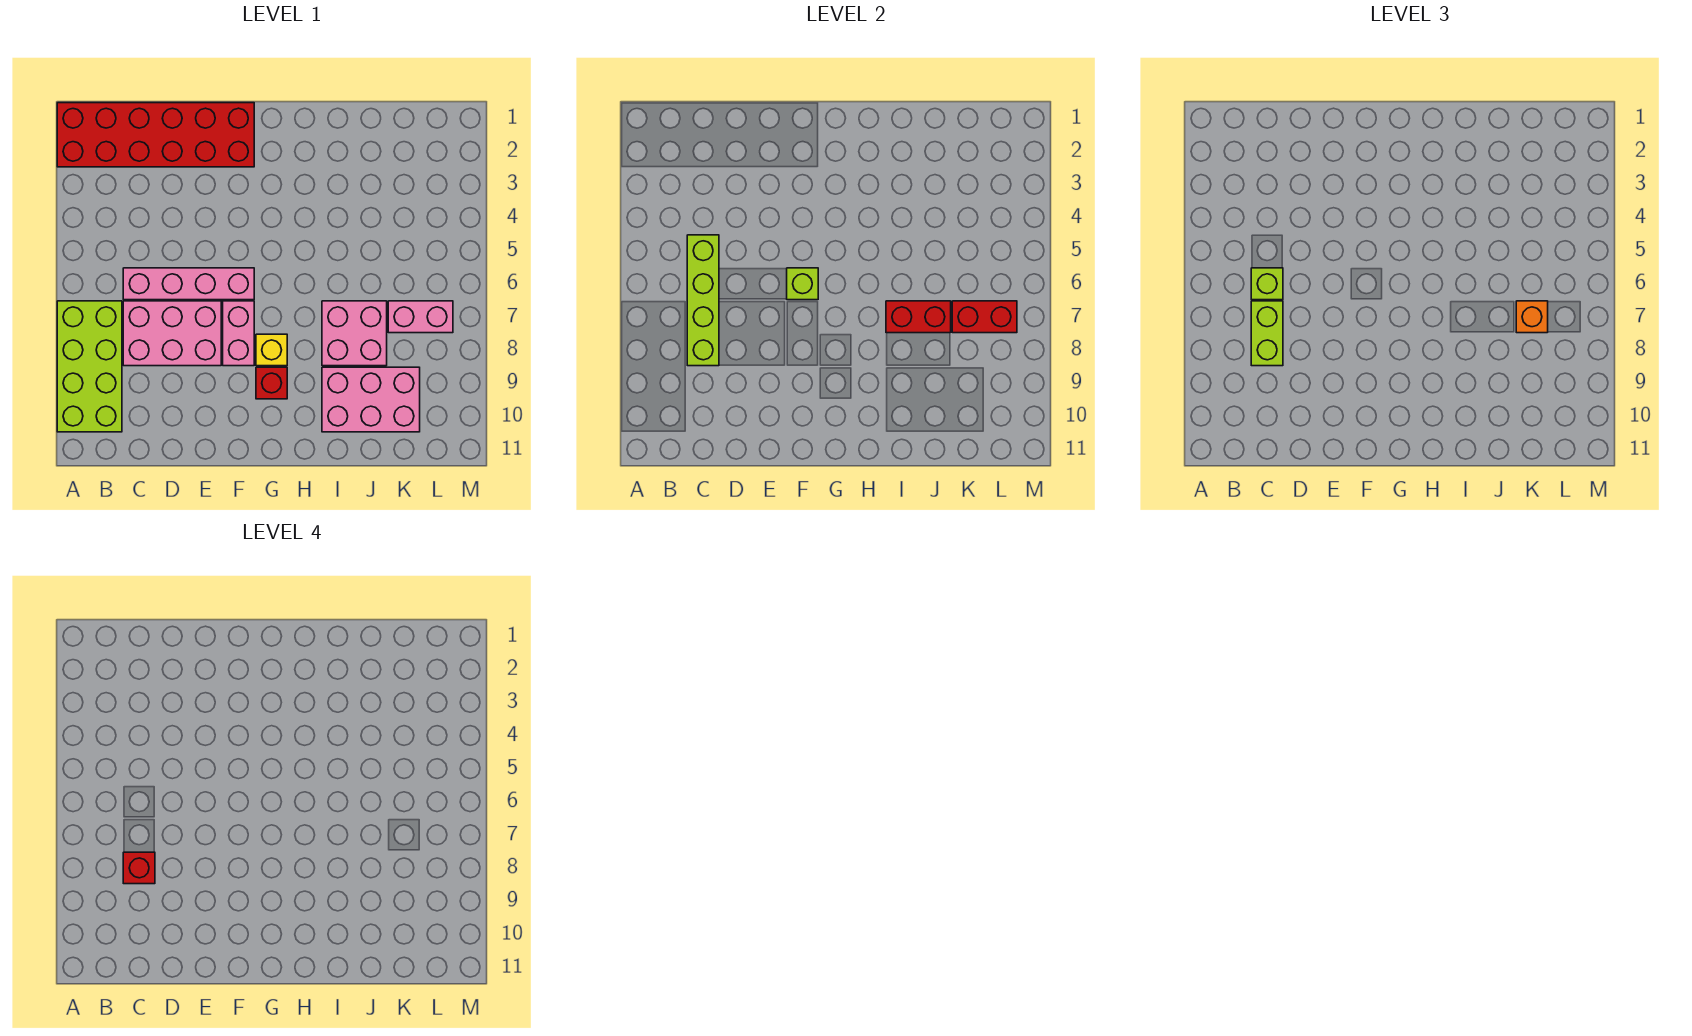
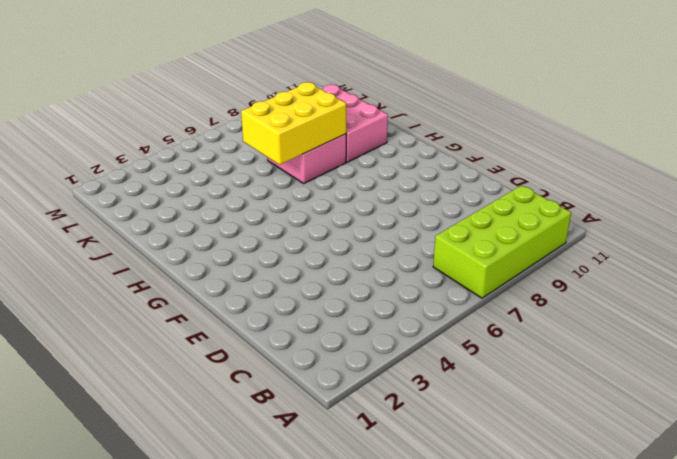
yellow 2x3 brick [241,82,346,165] -> red 1x2 brick [886,301,951,333]
none -> red 2x6 brick [57,103,254,167]
none -> pink 1x4 brick [123,268,254,300]
none -> pink 2x3 brick [123,301,221,366]

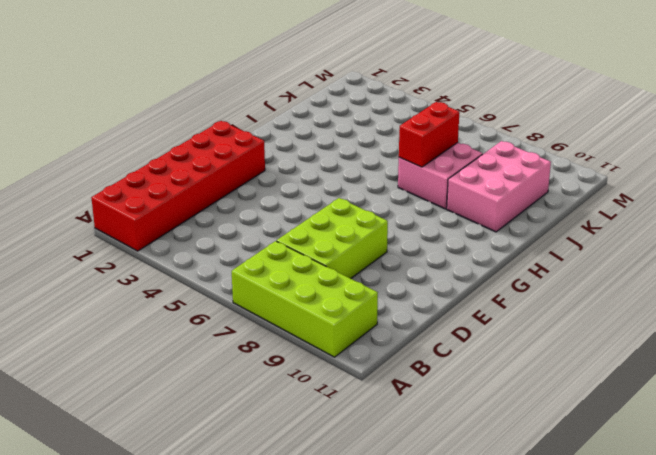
lime 2x3 brick [277,198,388,279] -> pink 2x3 brick [123,301,221,366]
none -> pink 1x4 brick [123,268,254,300]
none -> pink 1x2 brick [223,301,254,366]
none -> yellow 1x1 brick [256,334,287,366]

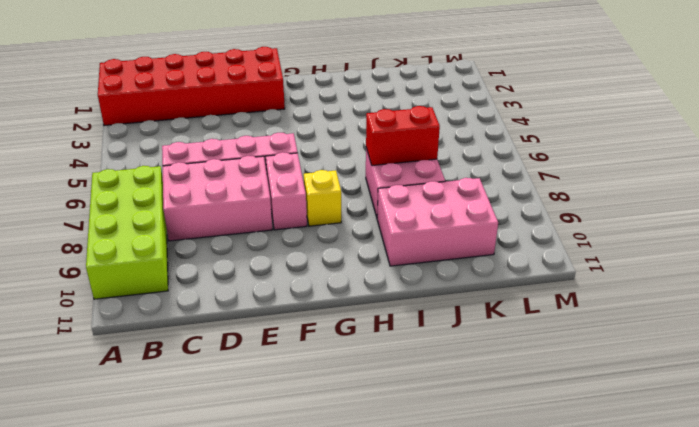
none -> red 1x1 brick [256,367,287,399]
none -> pink 1x2 brick [388,301,453,333]
none -> lime 1x4 brick [687,235,719,366]

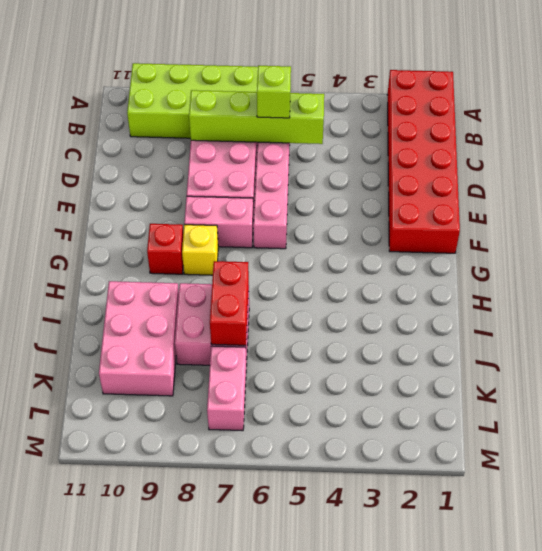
none -> lime 1x1 brick [787,268,818,300]
none -> red 1x2 brick [952,301,1017,333]
none -> lime 1x2 brick [1251,301,1283,366]

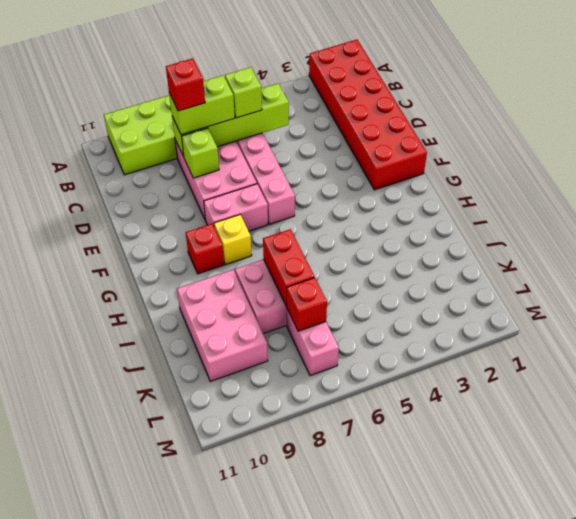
lime 1x1 brick [182,128,219,178] -> lime 1x1 brick moved to [787,268,818,300]
red 1x1 brick [287,277,327,331] -> red 1x2 brick [952,301,1017,333]
none -> orange 1x1 brick [1516,301,1548,333]

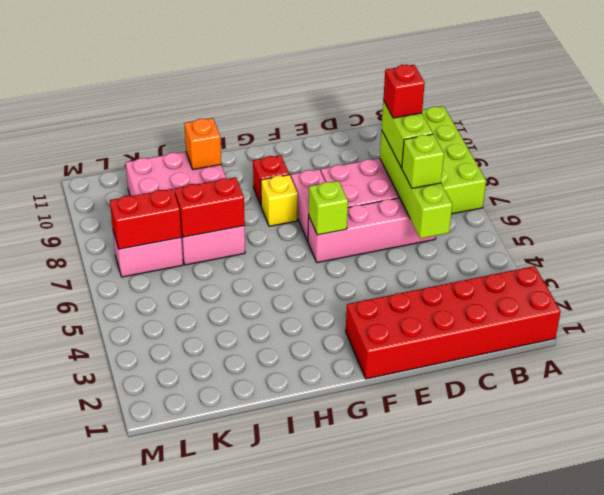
orange 1x1 brick [184,118,221,170] -> orange 1x1 brick moved to [1516,301,1548,333]

